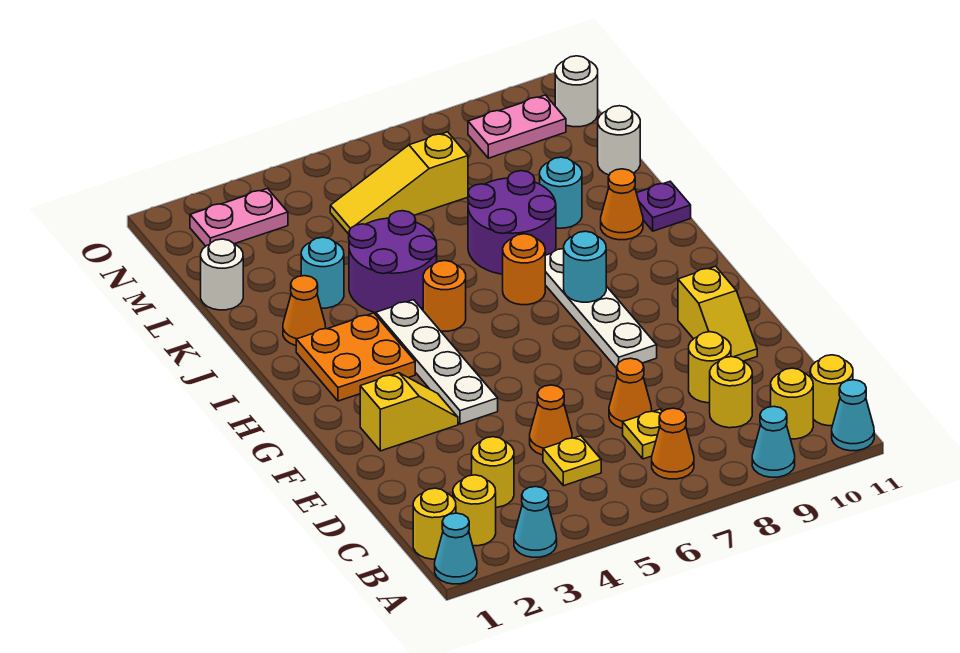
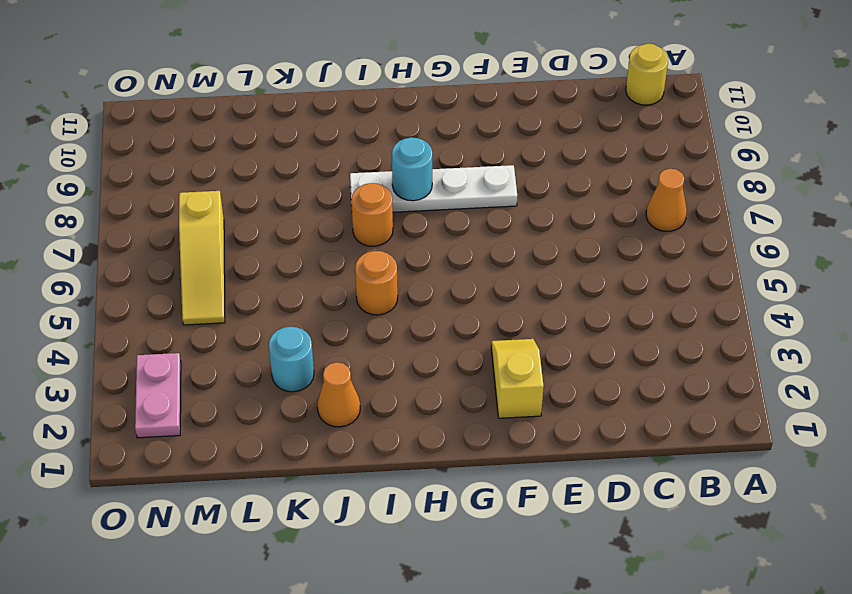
none -> cyan 1x1 cone [435,513,477,584]
none -> cyan 1x1 cone [514,487,557,557]
none -> cyan 1x1 cone [752,407,795,477]
none -> cyan 1x1 cone [832,380,874,451]

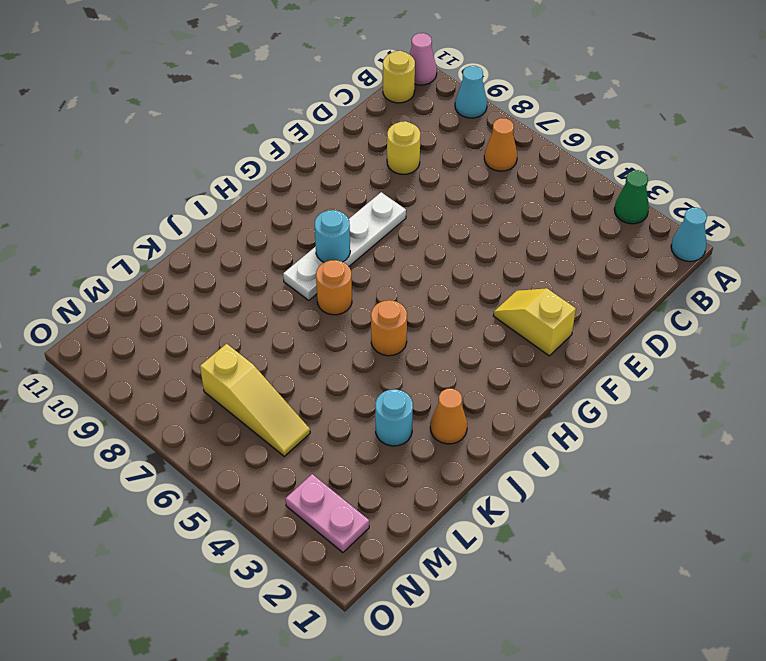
green 1x1 cone [614,170,649,224] -> cyan 1x1 cone [514,487,557,557]
pink 1x1 cone [410,33,437,85] -> cyan 1x1 cone [832,380,874,451]
none -> yellow 1x1 round brick [413,488,456,559]
none -> yellow 1x1 round brick [453,475,496,546]
none -> yellow 1x1 round brick [771,368,813,439]
none -> yellow 1x1 round brick [472,437,514,508]

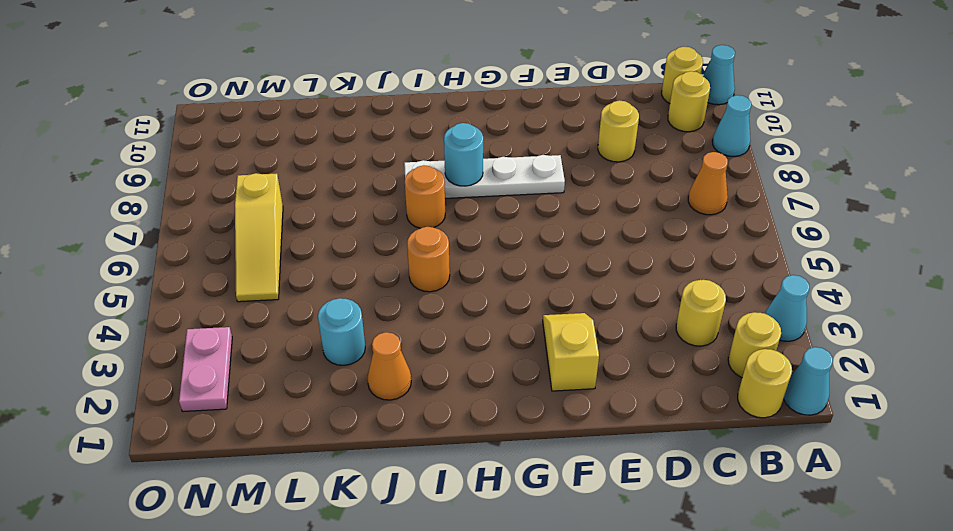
none -> yellow 1x1 plate [543,436,601,486]
none -> yellow 1x1 plate [623,409,662,459]
none -> yellow 1x1 round brick [710,357,752,428]
none -> orange 1x1 cone [530,385,572,455]

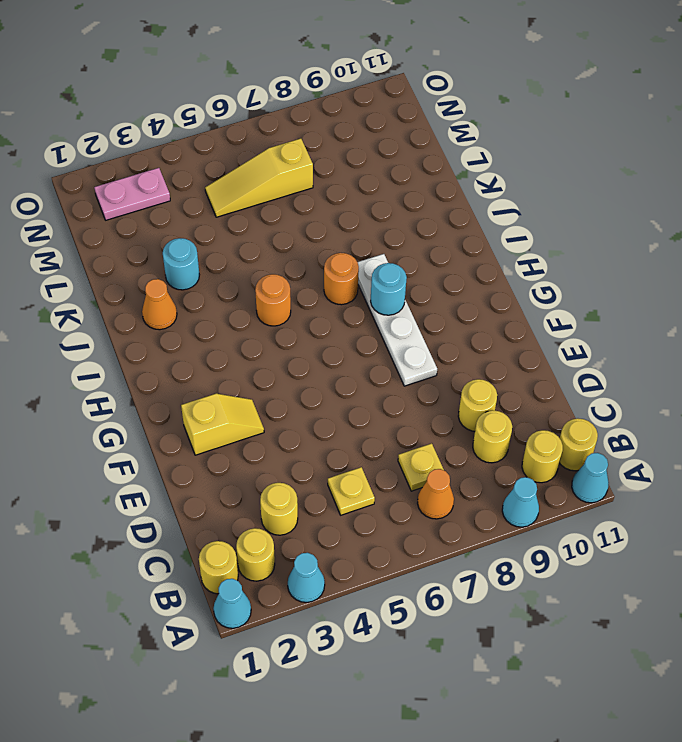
none -> orange 1x1 cone [530,385,572,455]
none -> orange 1x1 cone [609,358,652,428]
none -> yellow 1x2 slope [678,266,757,361]
none -> white 1x4 plate [376,300,498,424]

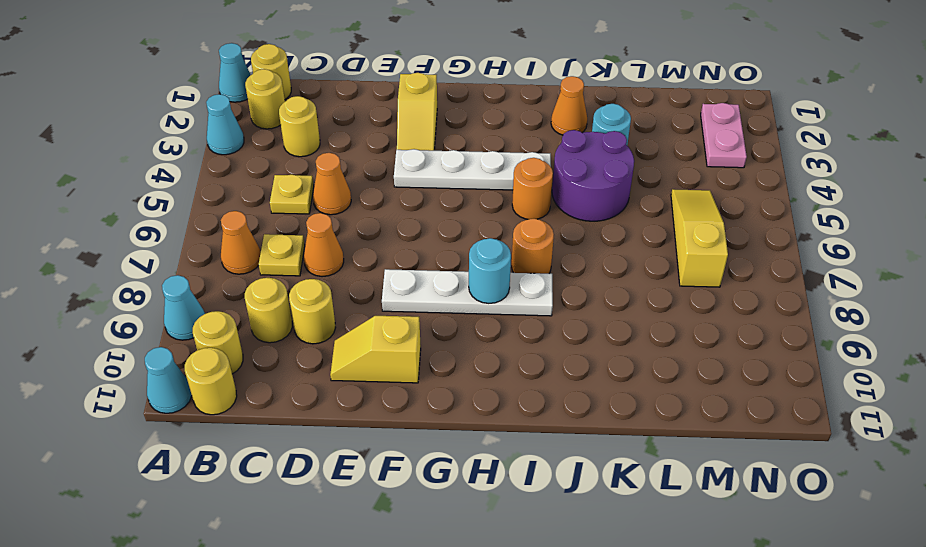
none -> orange 2x2 plate [296,313,415,401]
none -> purple 2x2 round brick [468,171,556,274]
none -> orange 1x1 cone [601,169,643,240]
none -> purple 1x1 plate [637,182,691,231]

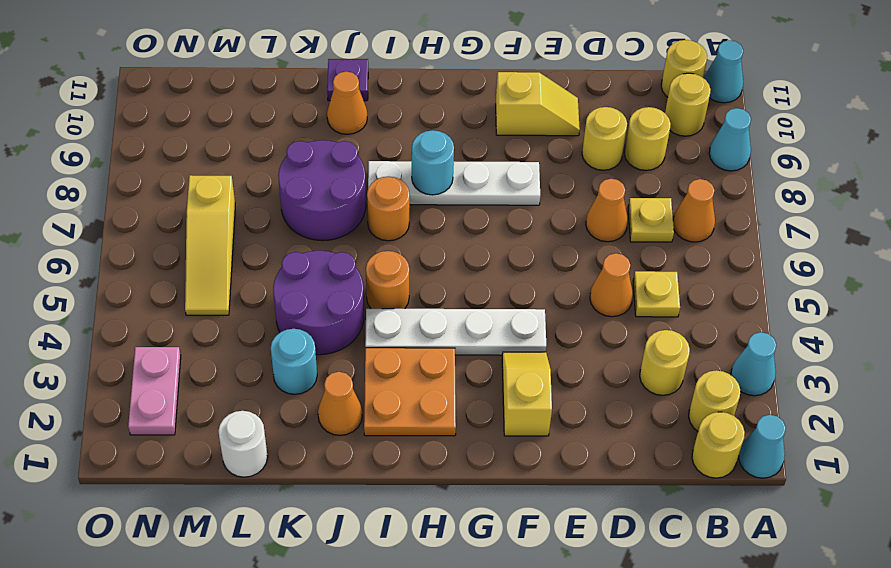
none -> cyan 1x1 round brick [540,157,582,228]
none -> white 1x1 round brick [598,106,640,175]
none -> pink 1x2 plate [468,95,566,158]
none -> white 1x1 round brick [555,56,598,127]

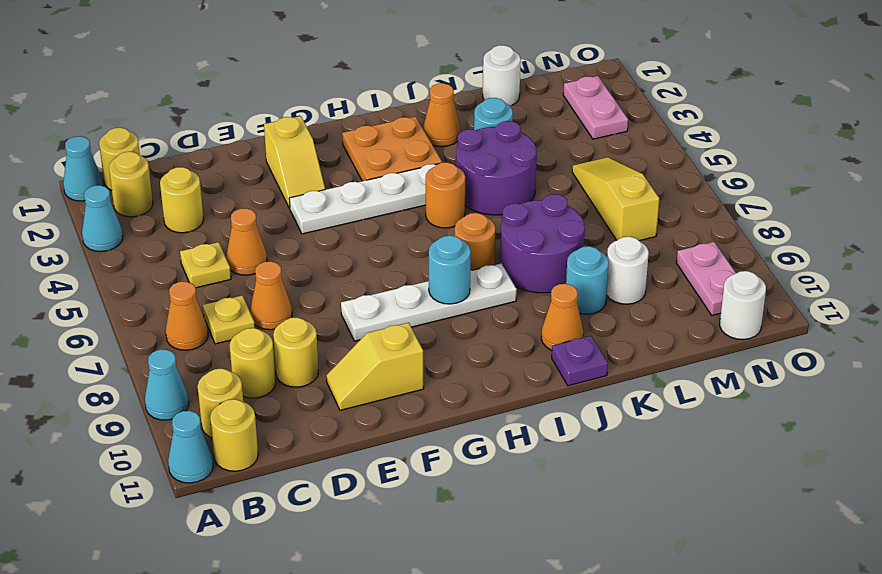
white 1x1 round brick [606,237,649,304] -> white 1x1 round brick moved to [598,106,640,175]

